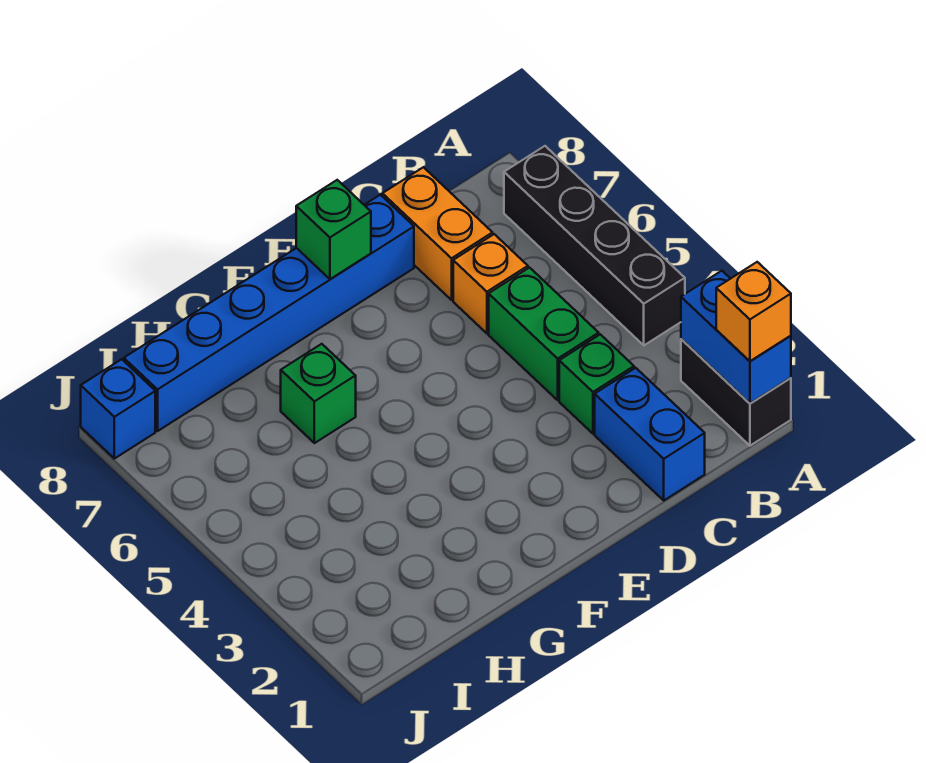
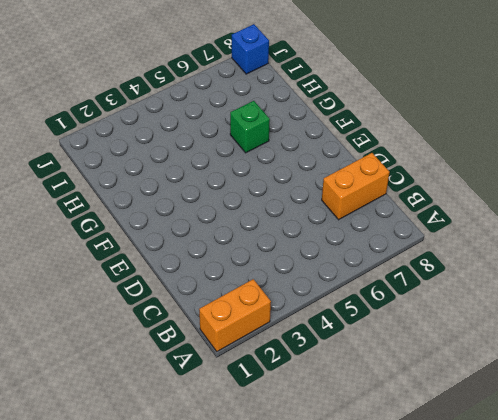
orange 1x2 brick [199,279,271,351] -> black 1x2 brick [681,339,791,446]
none -> black 1x4 brick [504,146,685,345]
none -> blue 1x2 brick [595,368,705,500]
none -> green 1x1 brick [559,334,634,434]

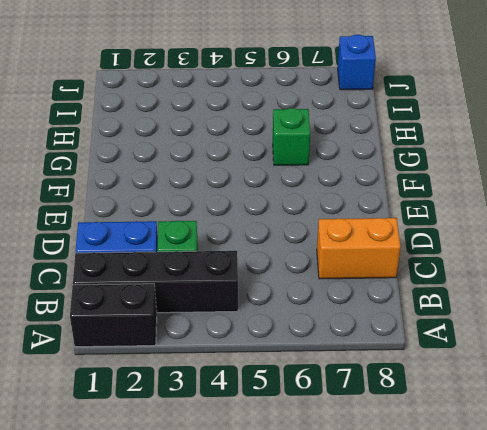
black 1x4 brick [73,251,238,313] -> black 1x4 brick moved to [504,146,685,345]
none -> green 1x2 brick [489,268,599,400]
none -> orange 1x1 brick [453,234,528,333]
none -> blue 1x6 brick [124,195,414,431]

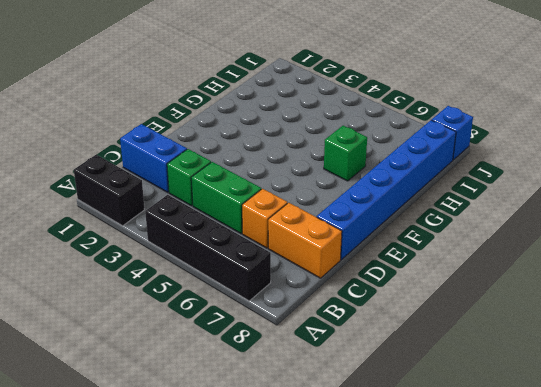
none -> blue 1x2 brick [681,271,791,403]
none -> green 1x1 brick [296,180,371,279]
none -> orange 1x1 brick [716,262,791,361]

